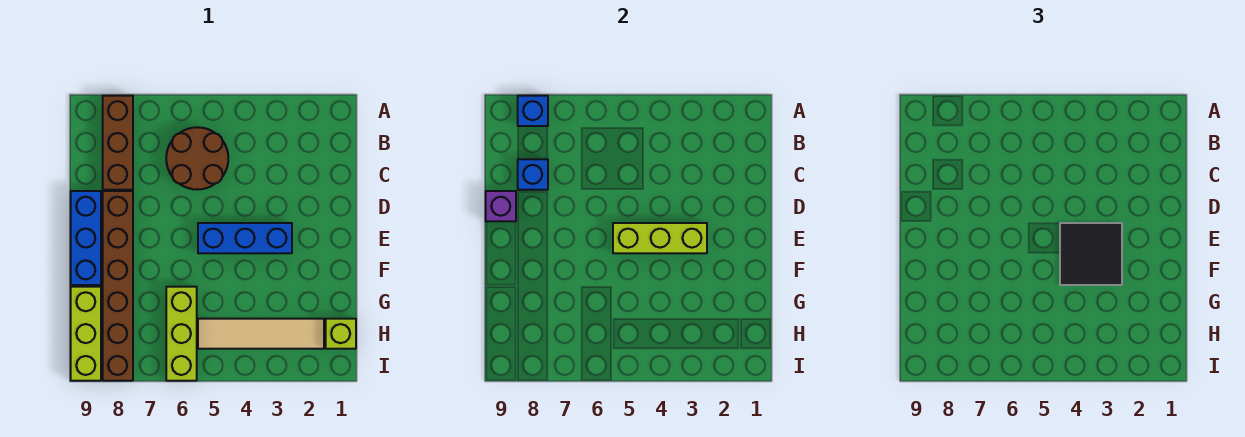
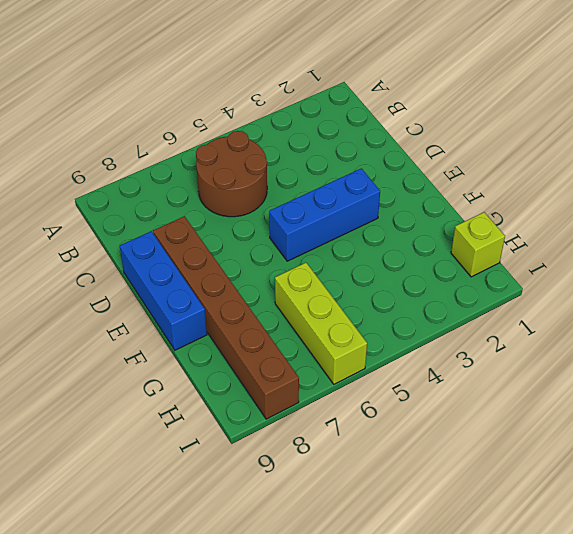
none -> brown 1x3 brick [103,96,133,190]
none -> lime 1x3 brick [71,287,101,381]
none -> tan 1x4 tile [198,319,324,349]

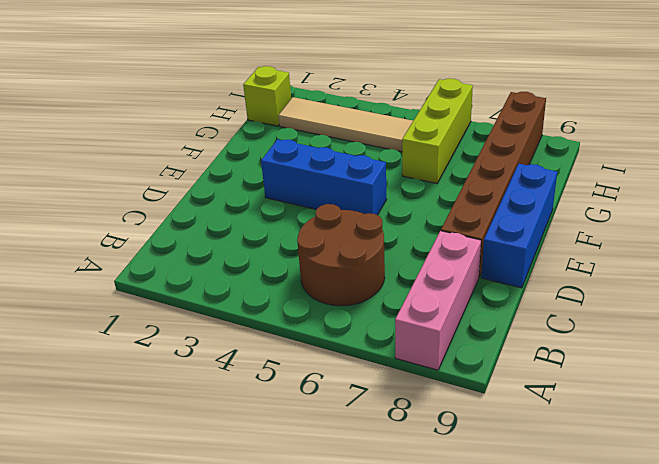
pink 1x3 brick [395,231,481,370] -> brown 1x3 brick [103,96,133,190]
none -> lime 1x3 brick [71,287,101,381]
none -> blue 1x1 brick [518,96,548,126]
none -> blue 1x1 brick [518,159,548,190]

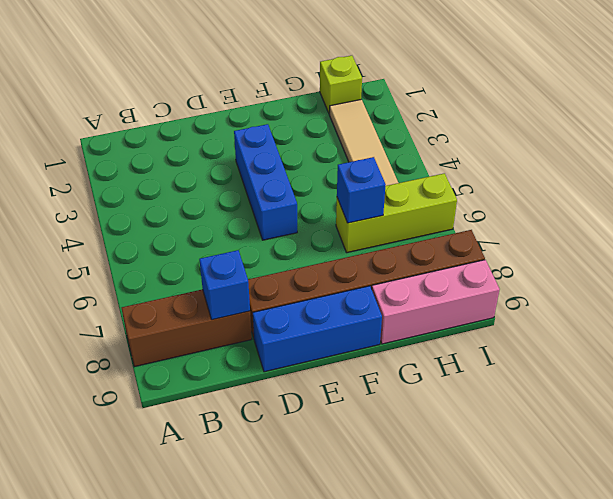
blue 1x1 brick [337,157,386,223] -> blue 1x1 brick moved to [518,96,548,126]
pink 1x3 brick [372,260,500,344] -> lime 1x3 brick [71,287,101,381]
none -> brown 2x2 round brick [166,127,228,190]
none -> purple 1x1 brick [486,191,516,221]
none -> lime 1x3 brick [613,223,707,253]

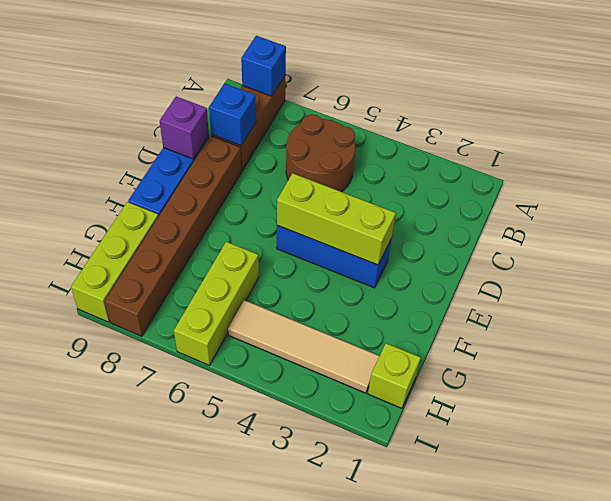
none -> black 2x2 tile [1060,223,1122,285]

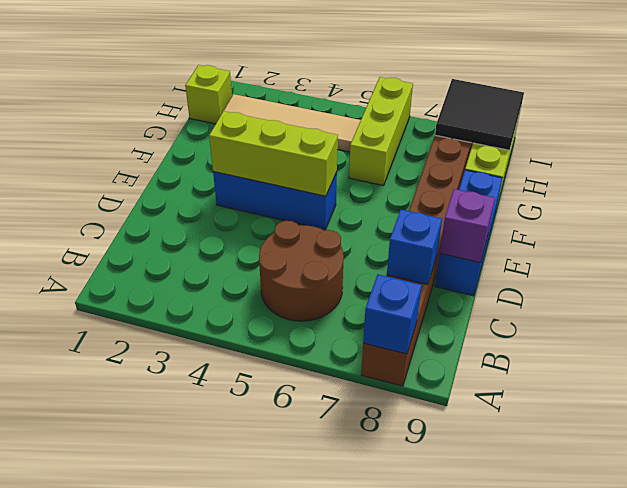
black 2x2 tile [435,79,524,150] -> black 2x2 tile moved to [1060,223,1122,285]

